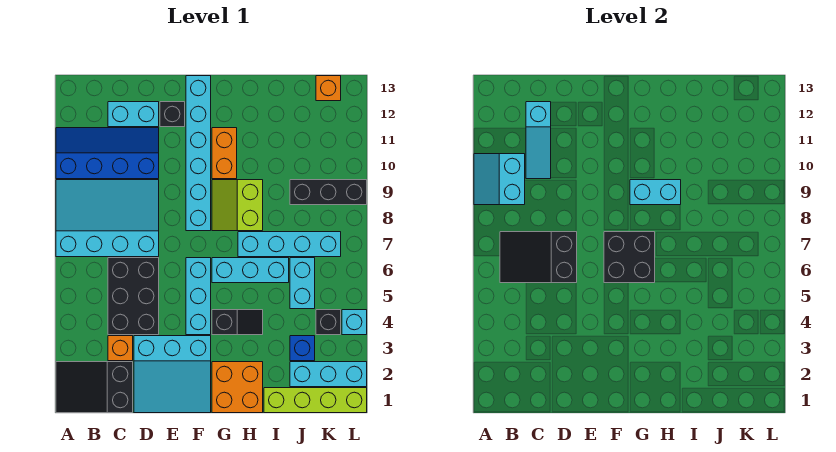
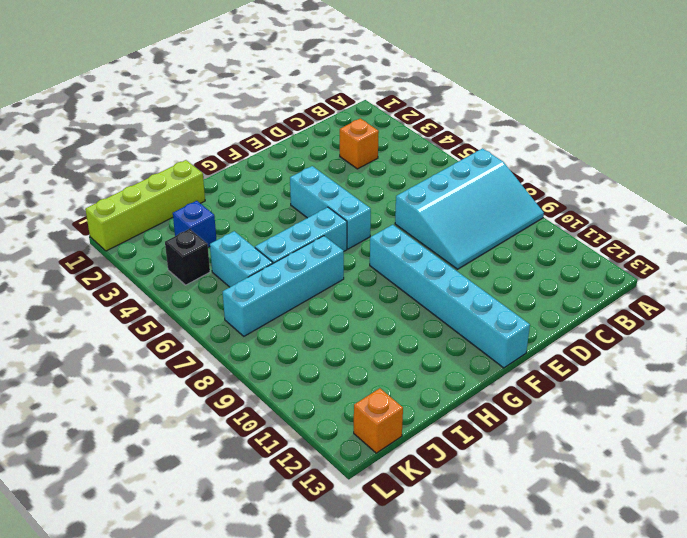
none -> black 2x3 slope [56,362,133,413]
none -> blue 2x4 slope [56,128,159,179]
none -> black 2x3 brick [108,258,159,335]

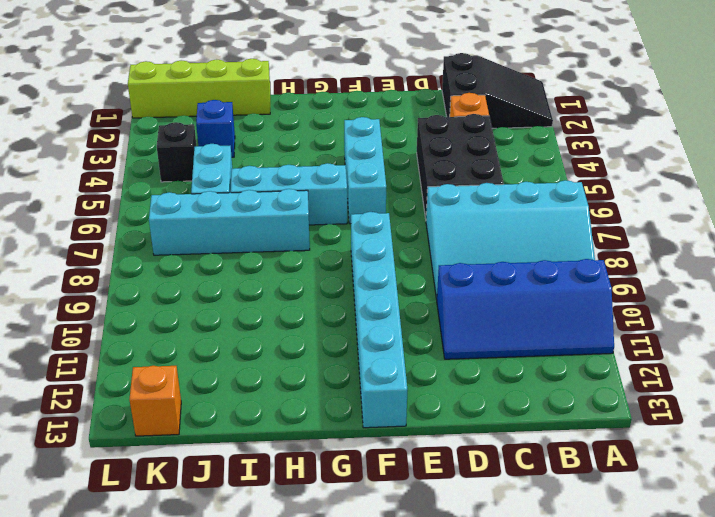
none -> cyan 1x2 brick [108,102,159,127]
none -> cyan 3x3 slope [134,336,211,413]
none -> black 1x1 brick [160,102,185,127]

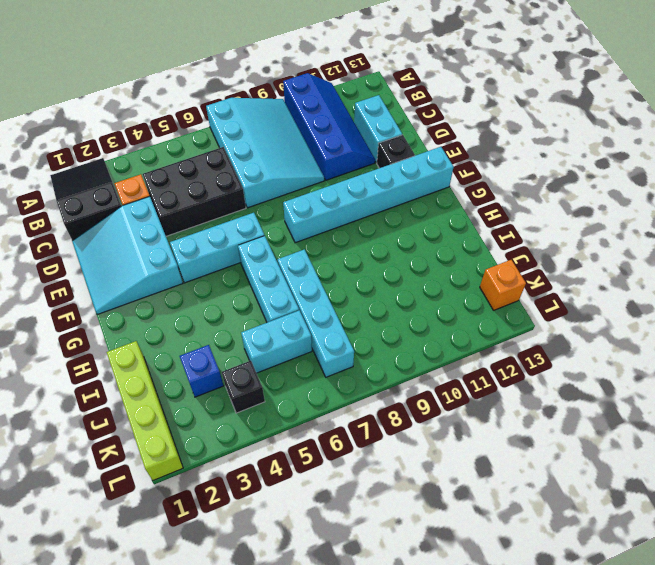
none -> orange 2x2 brick [212,362,263,413]
none -> black 1x2 slope [212,310,263,335]
none -> lime 2x2 slope [212,180,263,231]

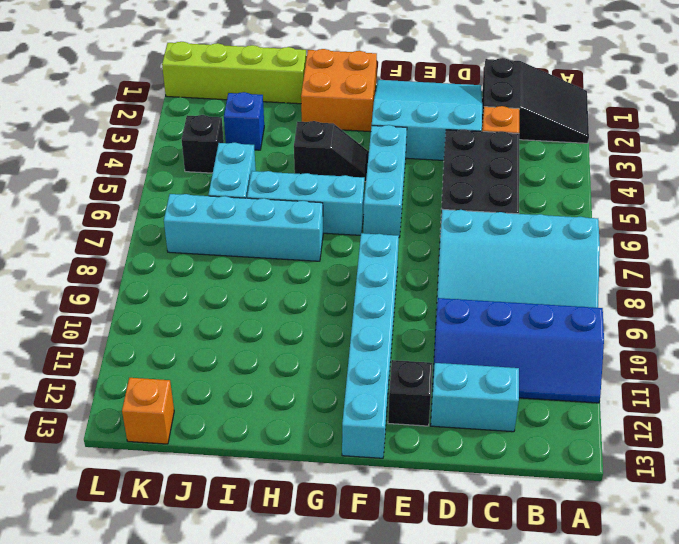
black 1x2 slope [294,121,369,182] -> black 1x2 slope turned to [212,310,263,335]
none -> lime 2x2 slope [212,180,263,231]
none -> orange 1x2 brick [212,128,237,179]
none -> cyan 1x3 brick [290,362,367,387]

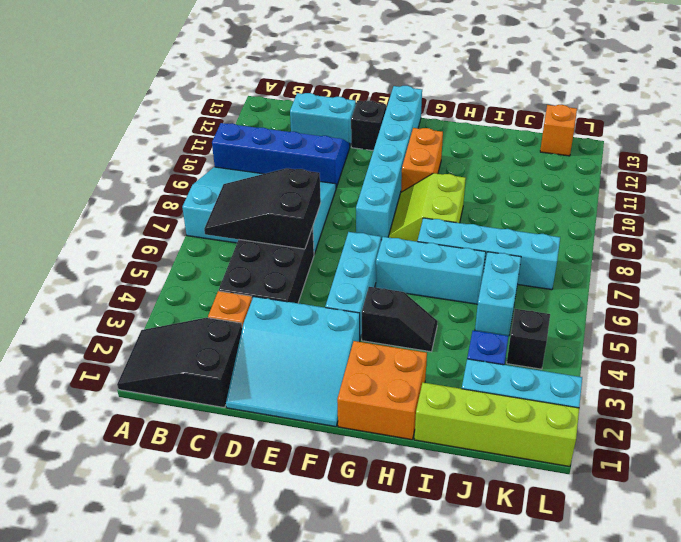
none -> black 1x3 brick [290,180,367,205]
none -> cyan 1x1 brick [342,310,367,335]
none -> cyan 2x2 slope [474,154,525,205]

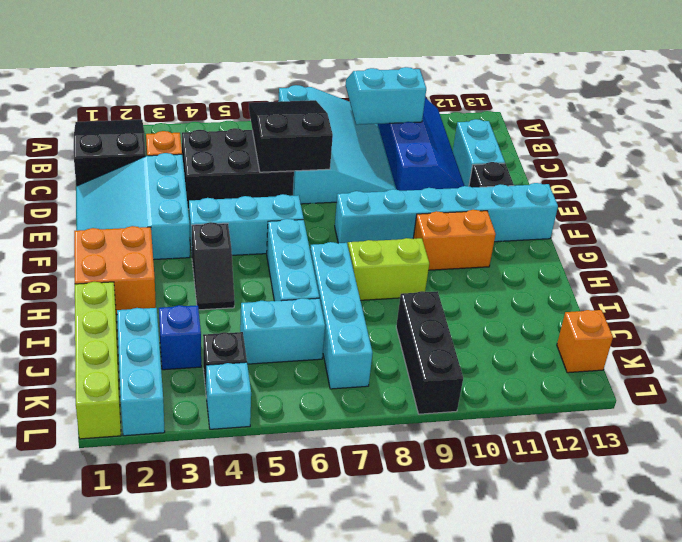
none -> cyan 1x3 slope [526,102,551,179]
none -> black 2x2 brick [604,232,655,283]
none -> cyan 1x2 brick [630,180,681,205]

